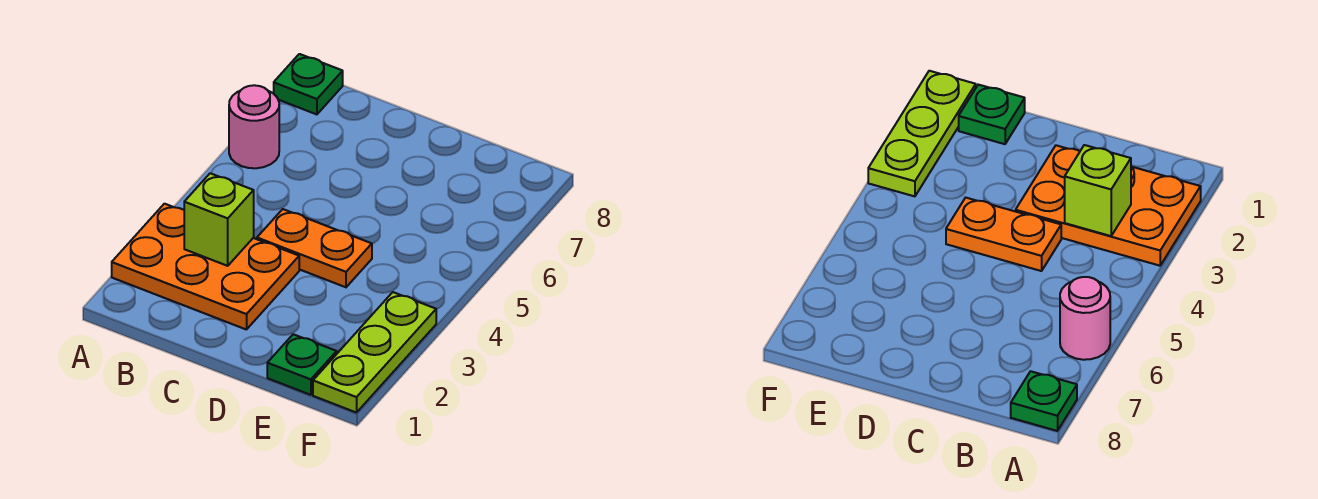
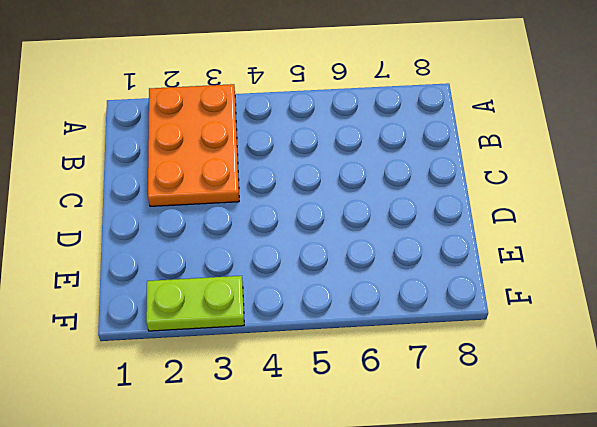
lime 1x2 plate [146,276,244,331] -> lime 1x3 plate [313,292,436,413]
none -> pink 1x1 round brick [229,85,279,168]
none -> green 1x1 plate [274,54,343,114]

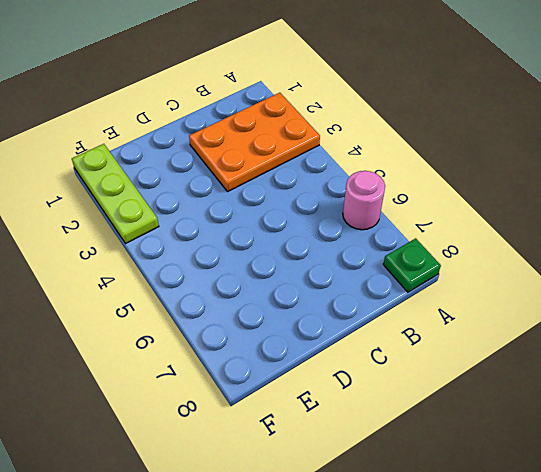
none -> orange 1x2 plate [257,209,372,287]
none -> green 1x1 plate [267,334,337,395]

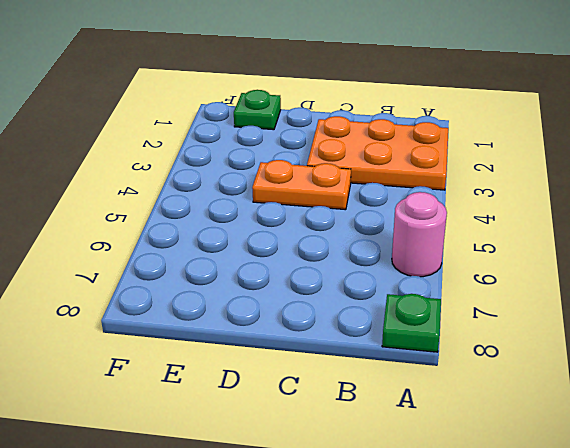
none -> lime 1x3 plate [313,292,436,413]
none -> lime 1x1 brick [184,173,254,266]

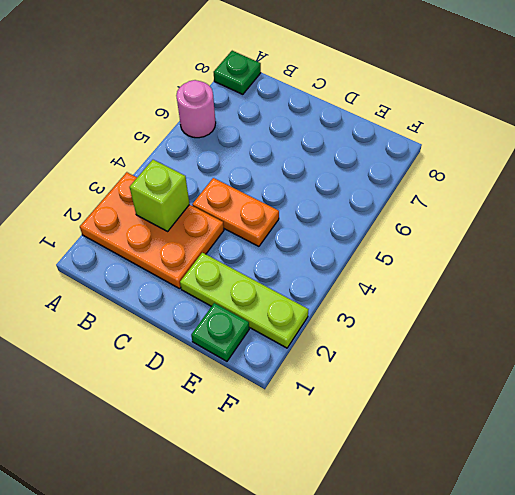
lime 1x3 plate [180,253,309,348] -> lime 1x3 plate turned to [313,292,436,413]

